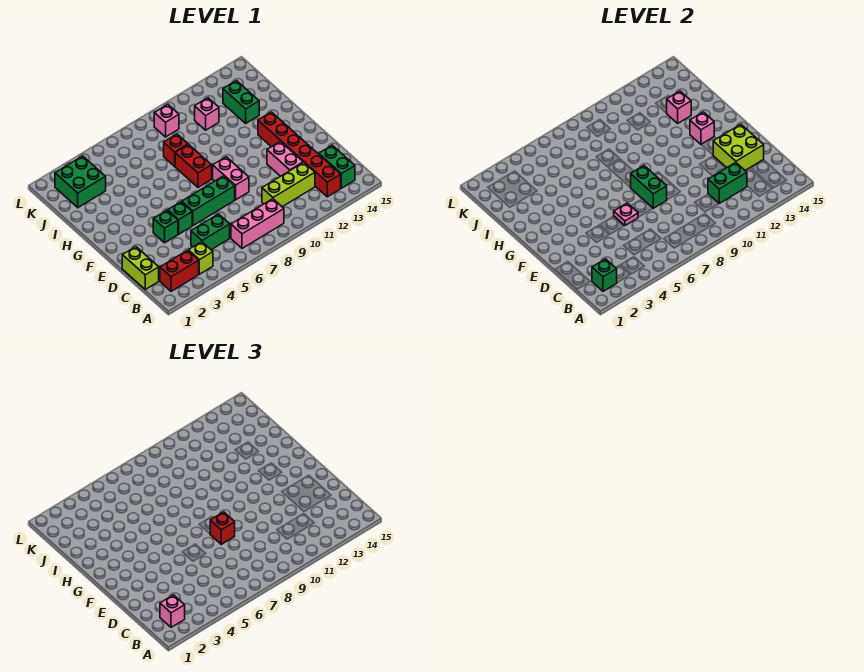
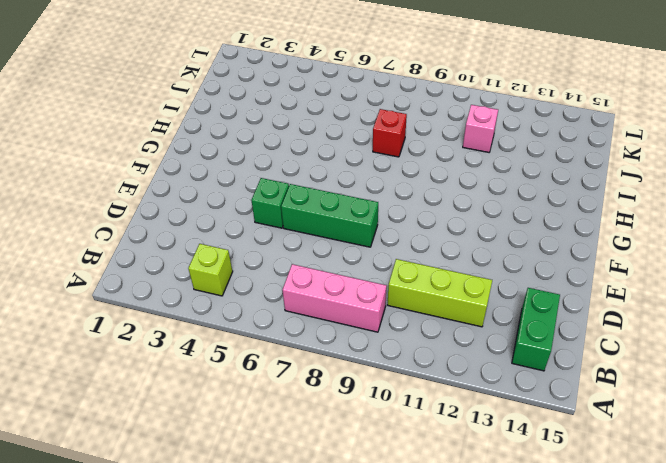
none -> red 1x2 brick [160,250,199,291]
none -> red 1x6 brick [258,112,341,197]
none -> lime 1x2 brick [122,247,159,289]

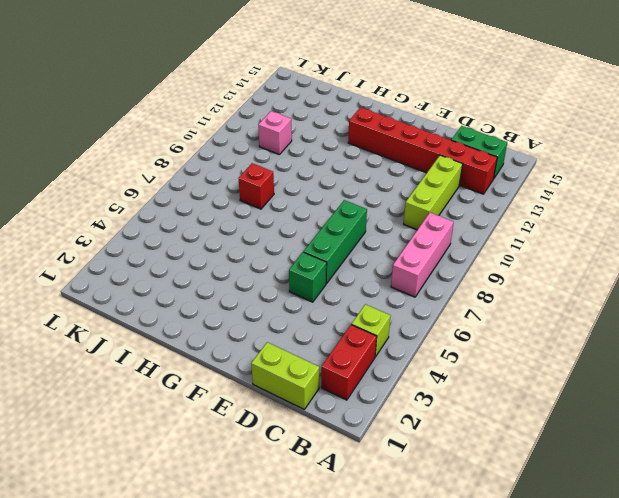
none -> green 1x2 brick [191,214,230,250]
none -> pink 1x2 brick [267,142,303,176]
none -> green 1x1 brick [153,210,178,243]

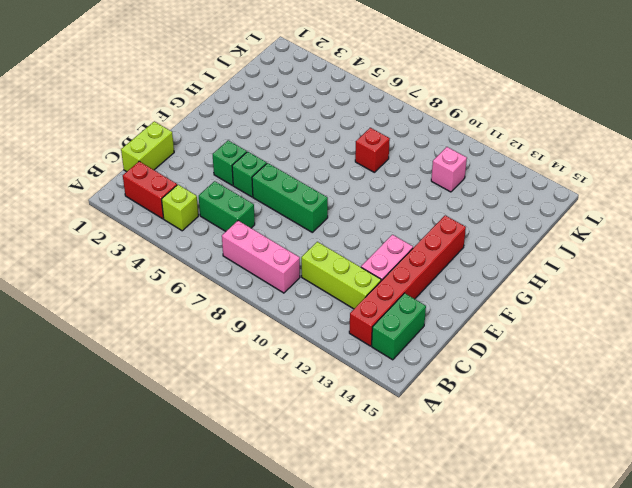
none -> pink 1x2 brick [213,157,249,200]
none -> red 1x2 brick [175,144,212,187]
none -> green 1x2 brick [223,81,259,123]

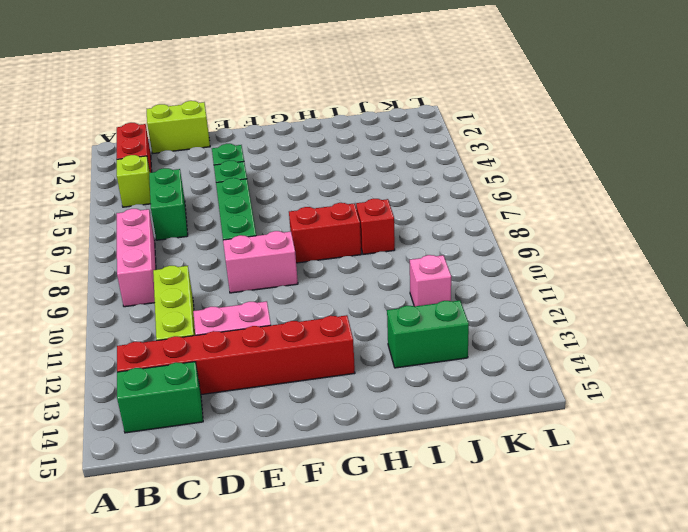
none -> green 2x2 brick [55,156,106,208]
none -> pink 1x1 brick [154,105,179,137]
none -> green 1x1 brick [592,259,617,291]

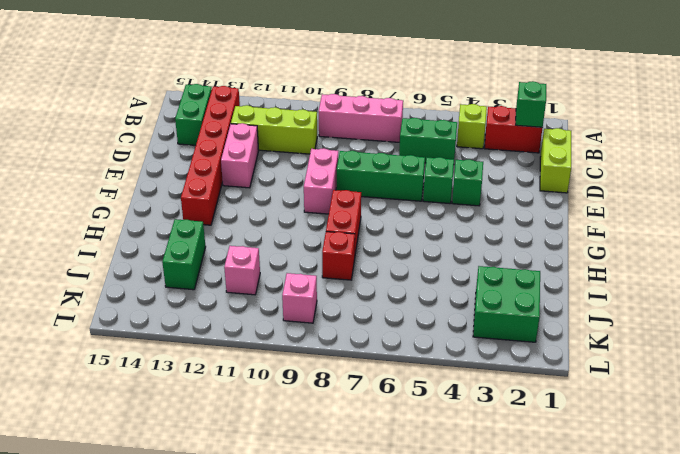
none -> green 1x2 brick [708,163,747,203]
none -> lime 2x2 brick [713,124,764,170]
none -> pink 1x1 plate [614,203,638,225]

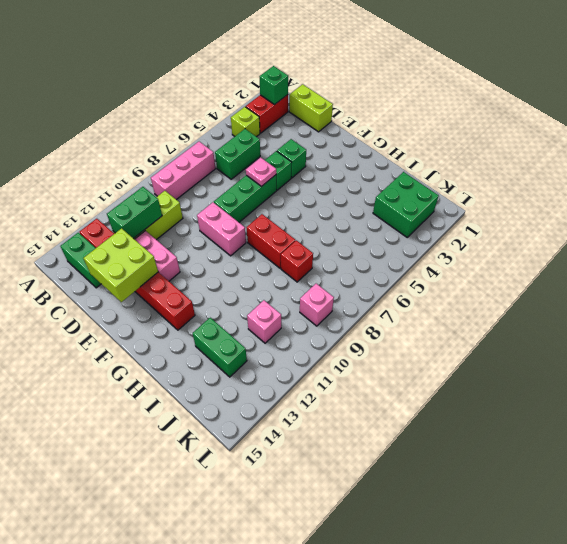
none -> green 1x2 brick [631,166,667,208]
none -> pink 1x1 brick [690,112,714,144]
none -> pink 1x1 brick [667,91,691,123]

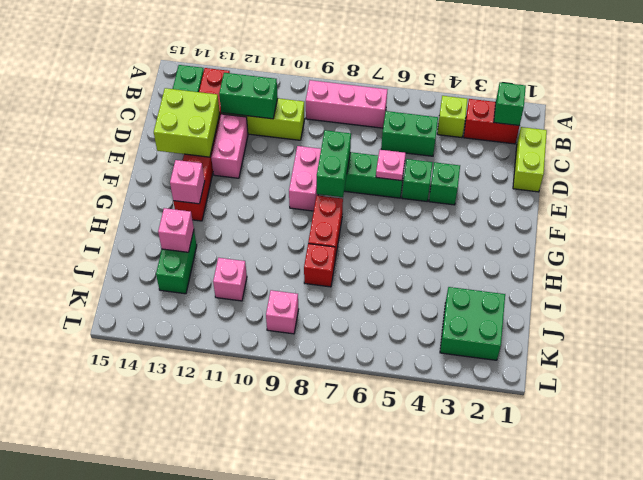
none -> pink 1x1 brick [160,595,185,627]
none -> red 1x1 brick [210,512,235,544]

